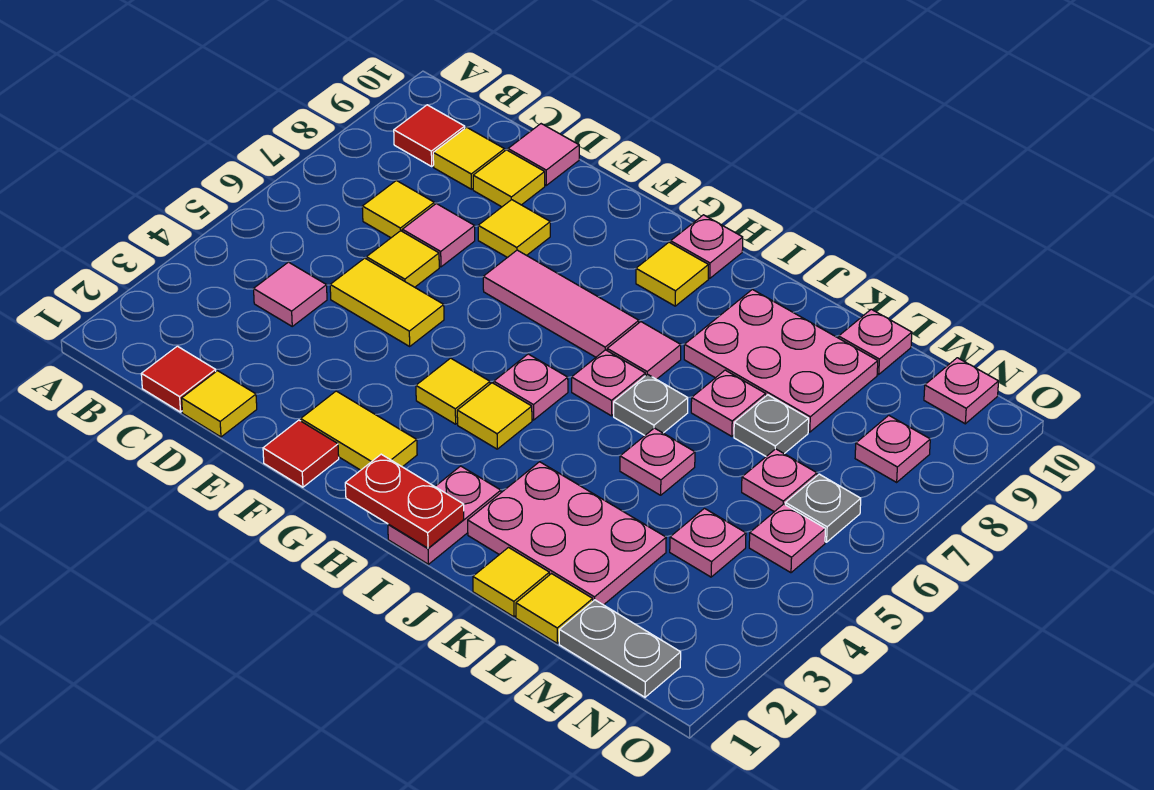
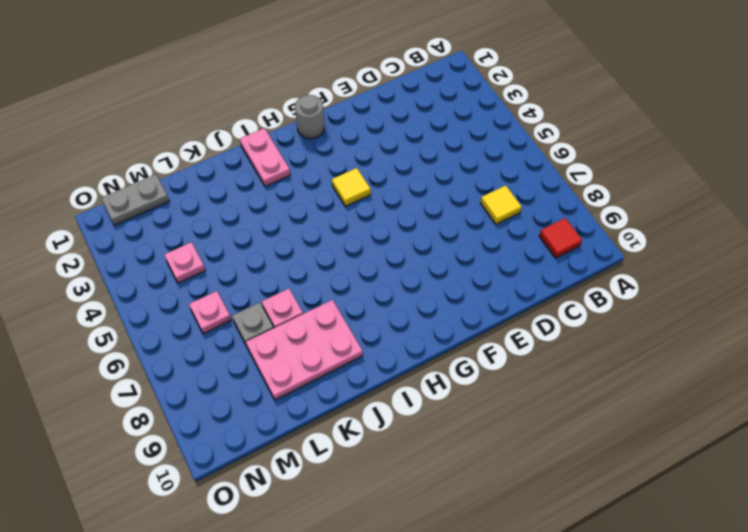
grey 1x1 round brick [295,95,324,139] -> none
none -> red 1x1 tile [141,346,216,412]
none -> pink 1x1 tile [254,262,327,326]
none -> yellow 1x1 tile [433,127,505,189]
none -> yellow 1x1 tile [182,371,257,437]

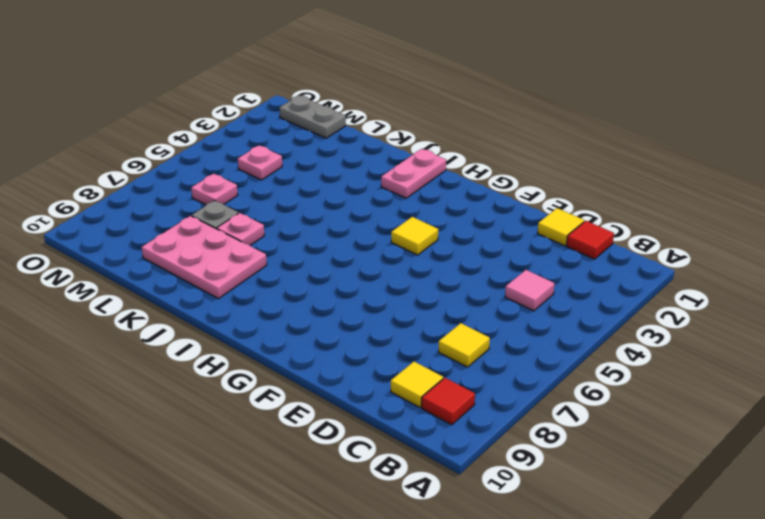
none -> yellow 1x2 tile [330,258,444,346]
none -> yellow 1x1 tile [366,231,439,287]
none -> pink 1x1 tile [402,204,475,267]
none -> yellow 1x1 tile [473,150,545,207]

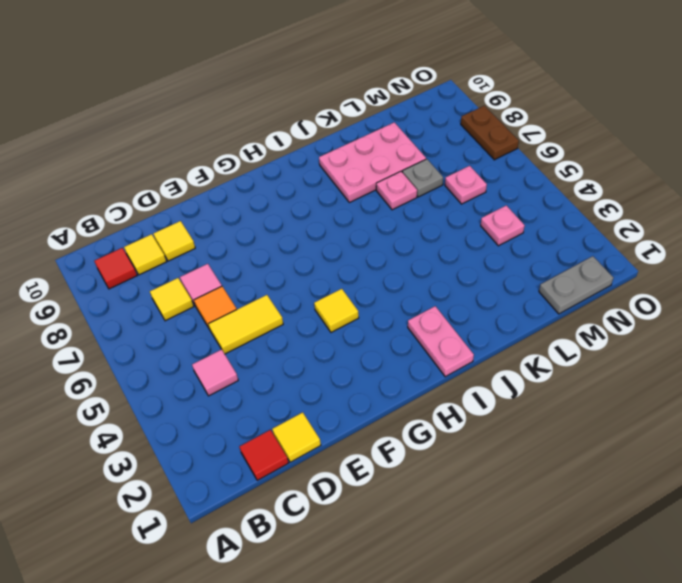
orange 1x1 tile [194,286,237,329] -> yellow 1x1 tile [366,231,439,287]
brown 1x2 plate [461,106,519,160] -> none
none -> pink 1x1 tile [508,124,579,185]
none -> yellow 1x1 tile [478,200,550,258]
none -> red 1x1 tile [263,420,339,487]
none -> yellow 1x2 tile [301,391,417,470]

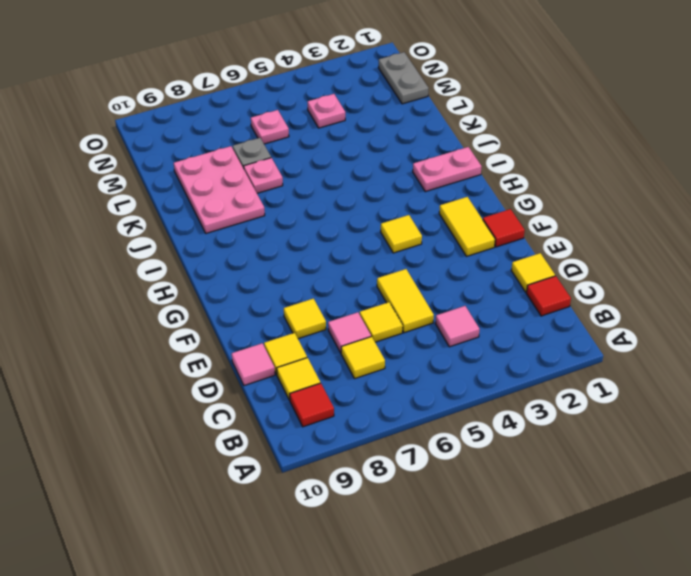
none -> pink 1x3 tile [483,250,639,357]
none -> yellow 1x1 tile [457,383,532,449]
none -> pink 1x1 plate [494,354,568,420]
none -> yellow 1x1 tile [636,242,708,306]

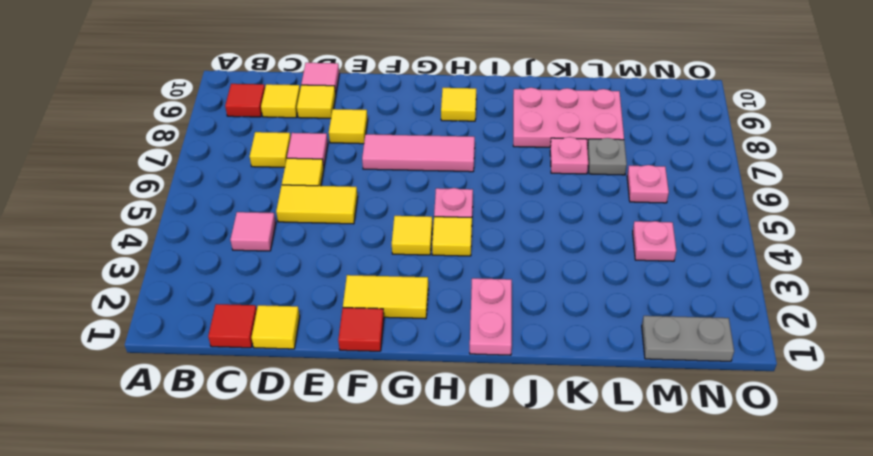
none -> pink 1x1 plate [671,215,743,278]
none -> pink 1x1 plate [572,350,645,416]
none -> pink 1x1 tile [607,322,681,379]
none -> pink 2x3 plate [468,462,666,605]

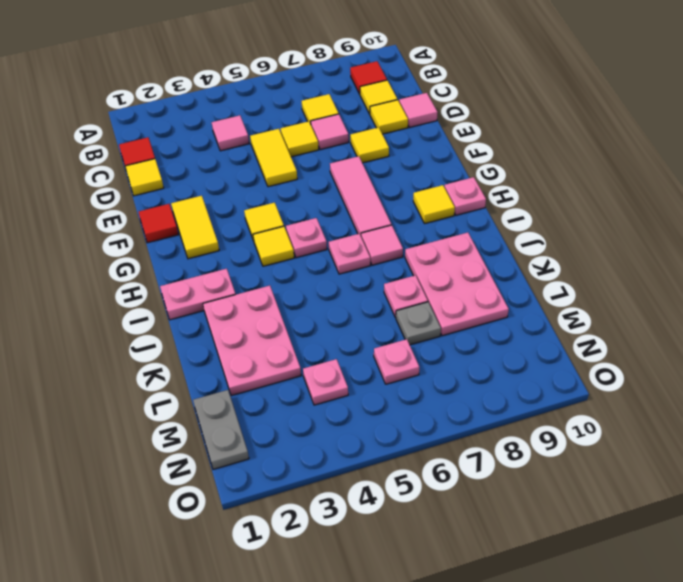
none -> grey 1x1 plate [614,374,688,435]
none -> yellow 1x1 tile [473,548,549,617]
none -> pink 1x1 plate [620,428,695,495]
none -> yellow 1x1 tile [516,574,593,643]

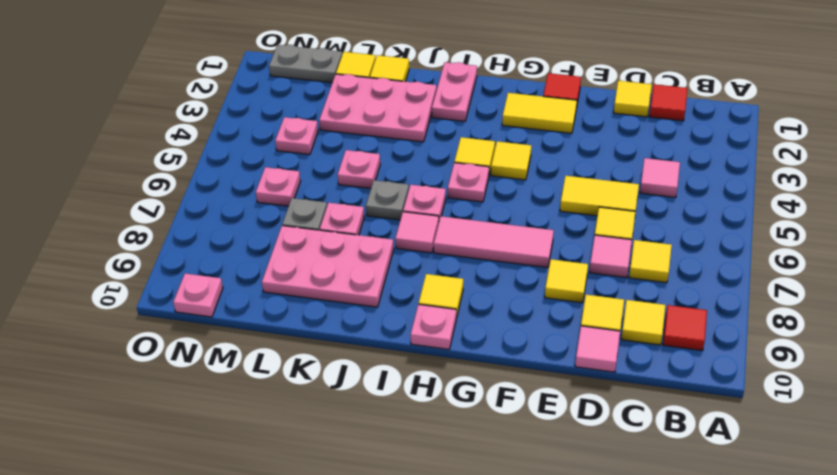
none -> pink 1x1 plate [839,309,912,374]
none -> pink 1x1 plate [749,504,825,573]
none -> grey 1x1 plate [785,474,861,542]
none -> pink 1x1 plate [855,416,930,482]

